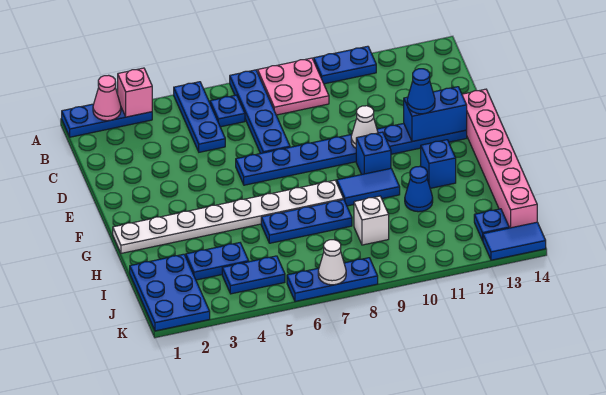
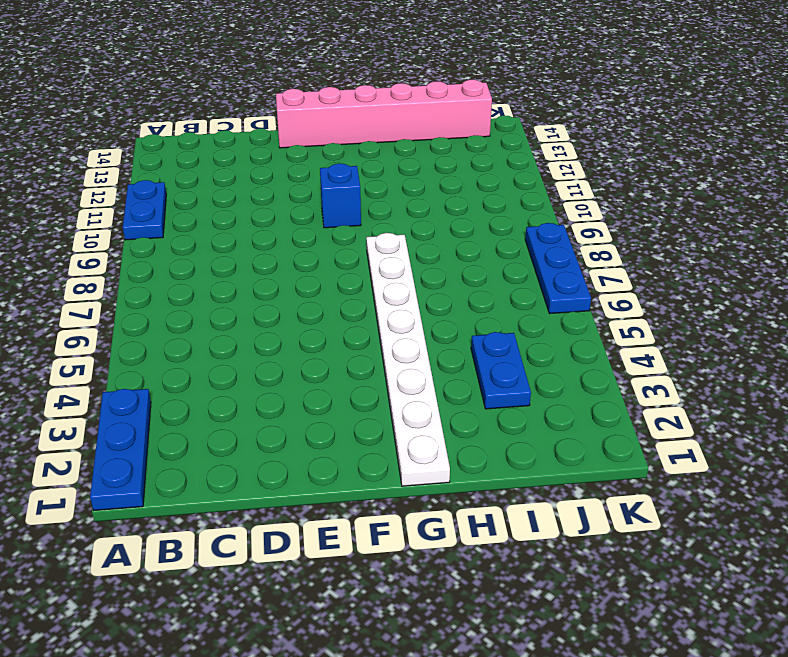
none -> blue 1x3 plate [174,82,225,152]
none -> blue 1x4 plate [230,70,290,153]
none -> pink 2x2 plate [258,58,329,115]

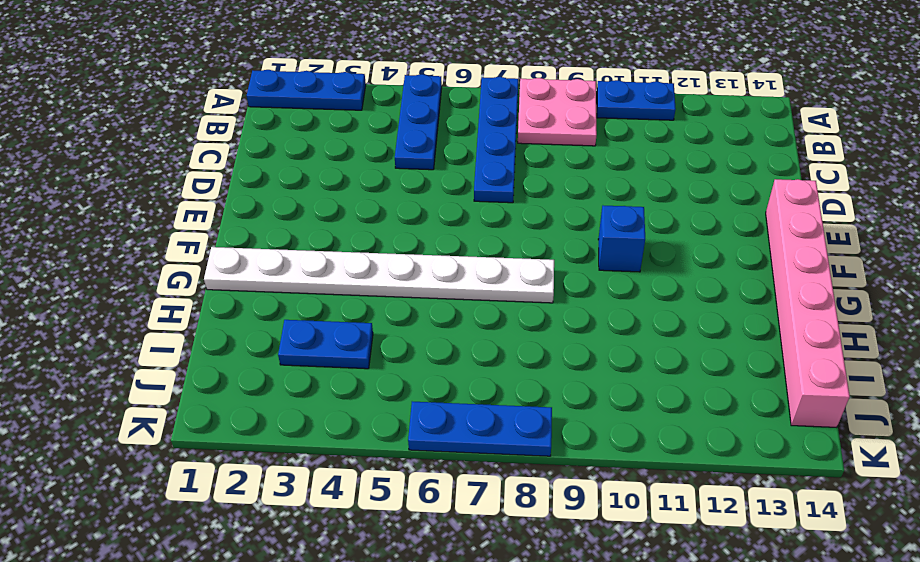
none -> blue 1x1 plate [210,95,245,127]
none -> blue 1x8 plate [236,123,467,185]
none -> blue 1x2 tile [337,168,400,206]

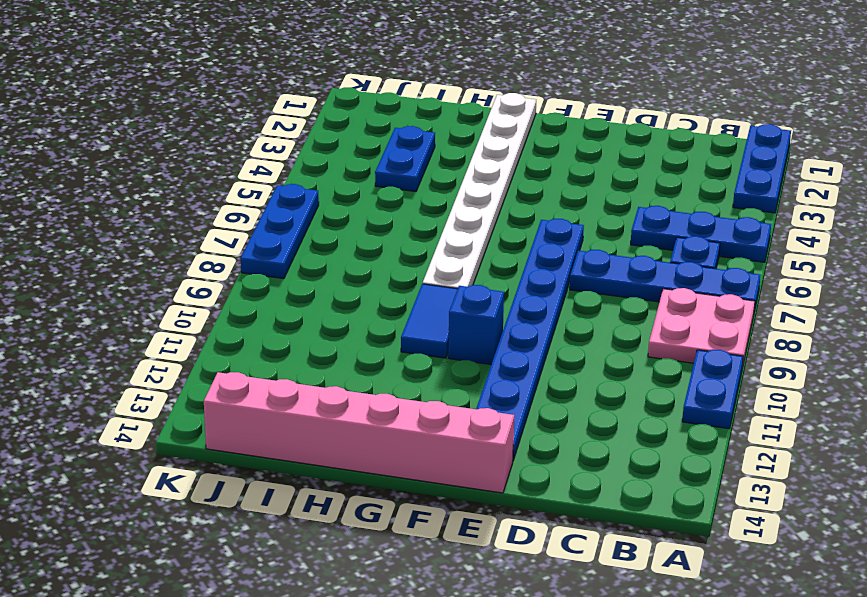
none -> blue 1x1 brick [421,140,456,188]
none -> blue 1x3 plate [261,200,352,243]
none -> blue 1x1 cone [405,166,433,212]

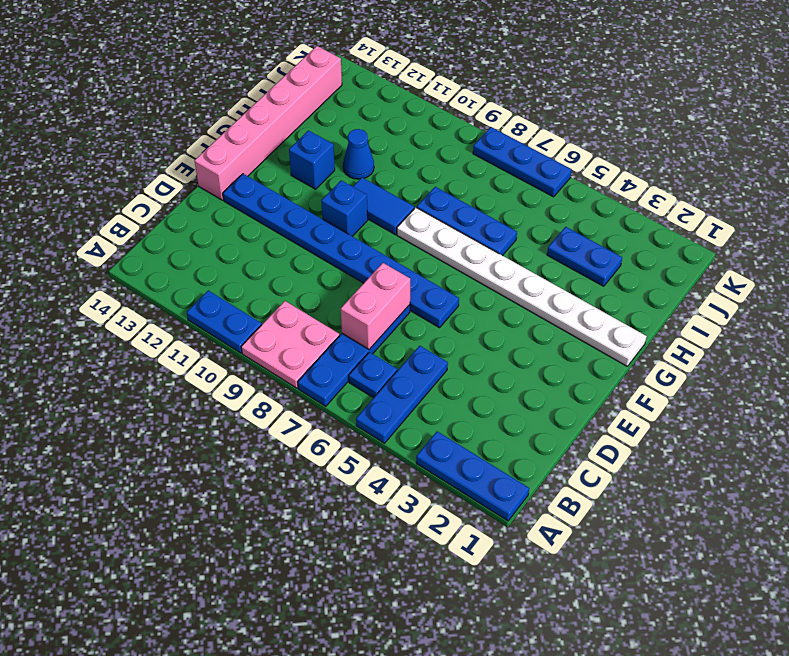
pink 1x2 brick [341,263,410,349] -> none
none -> blue 2x3 plate [130,254,210,331]
none -> white 1x1 brick [354,196,389,245]
none -> blue 1x2 plate [222,256,285,294]

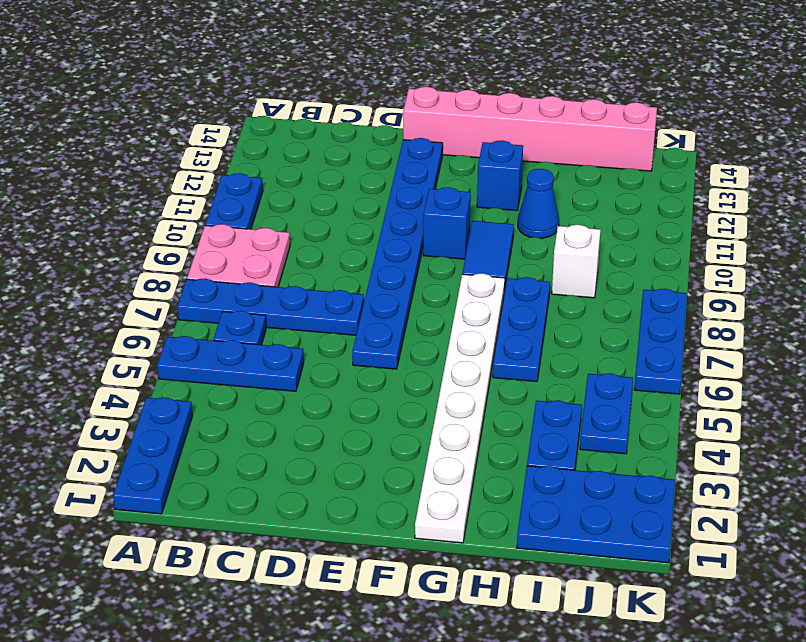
none -> blue 1x1 plate [474,209,509,241]
none -> blue 1x2 tile [483,222,546,260]
none -> pink 1x1 cone [93,75,121,121]

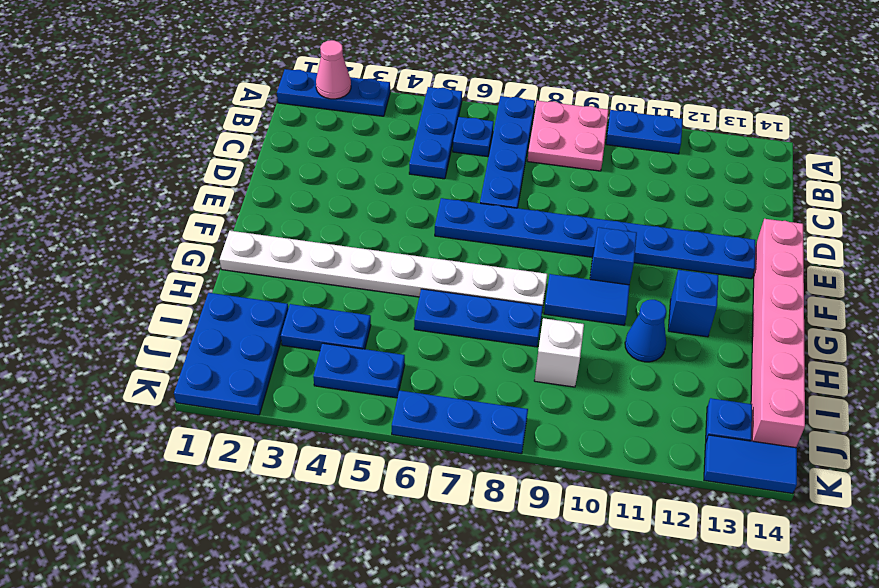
none -> pink 1x1 brick [118,68,152,117]
none -> white 1x1 cone [351,106,378,148]
none -> blue 1x2 brick [404,87,467,142]

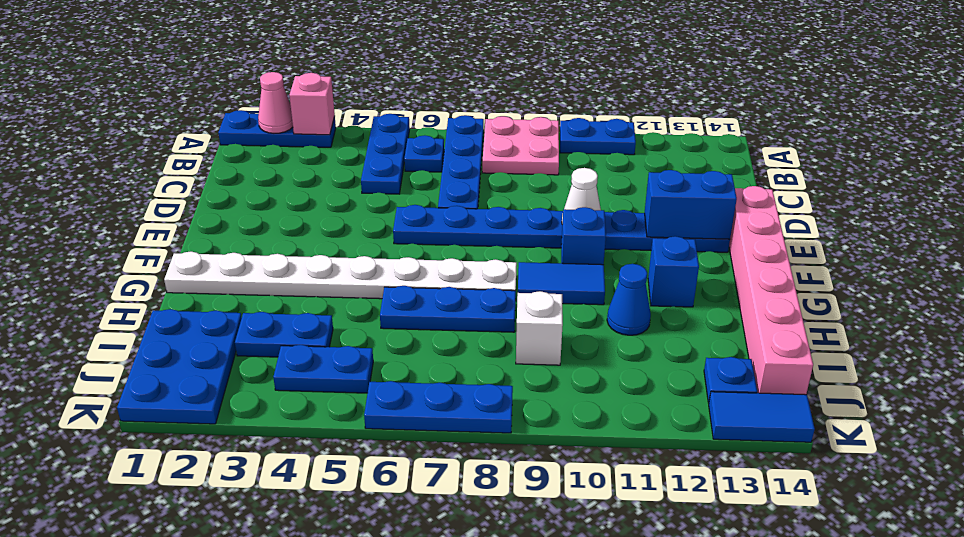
none -> white 1x1 cone [318,240,346,285]
none -> blue 1x1 cone [407,69,435,114]

